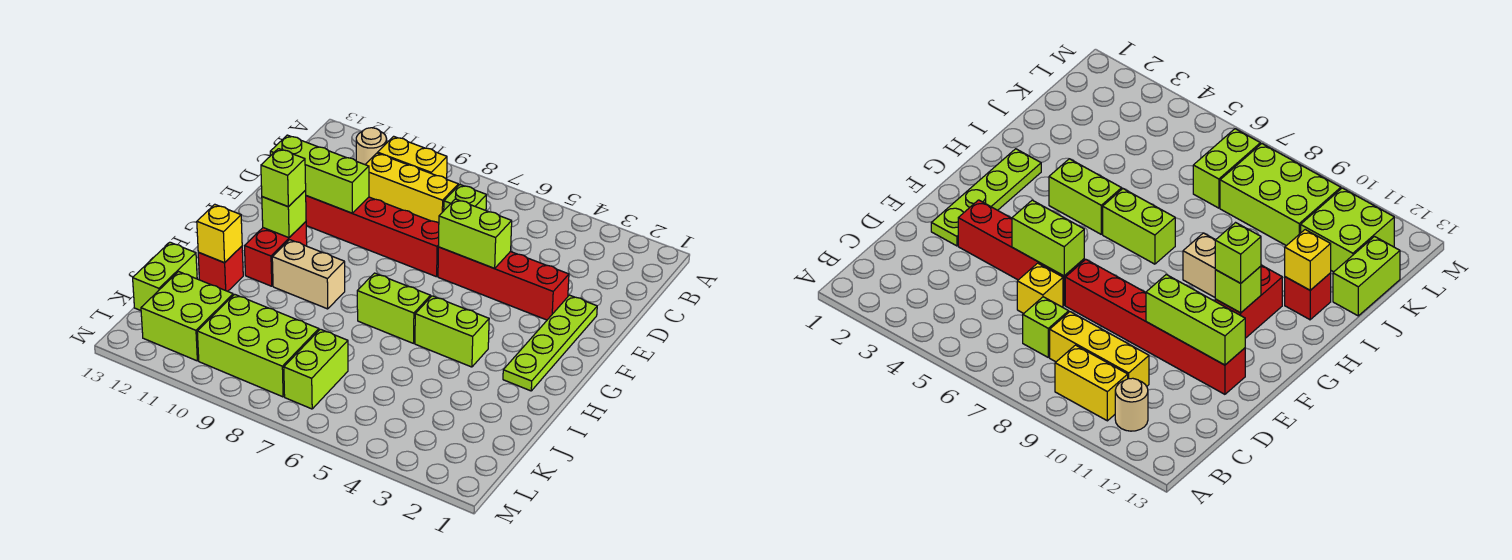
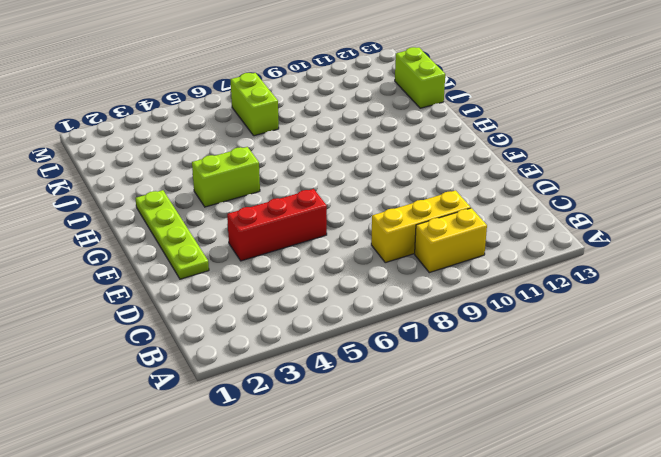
red 1x3 brick [227,189,327,261] -> red 1x4 brick [438,247,569,320]
none -> tan 1x1 round brick [356,128,387,164]
none -> lime 1x1 brick [444,184,487,210]
none -> yellow 1x1 brick [1017,263,1063,314]

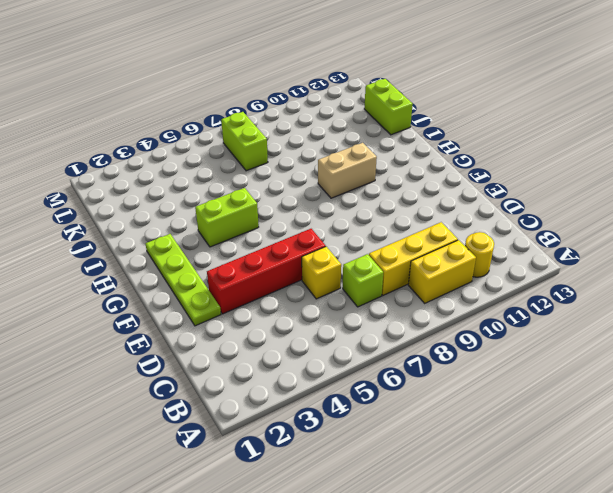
yellow 1x1 round brick [465,232,494,277] -> tan 1x1 round brick [356,128,387,164]
none -> red 1x6 brick [306,196,439,277]
none -> red 1x2 brick [245,222,307,286]
none -> lime 1x2 brick [357,273,431,343]

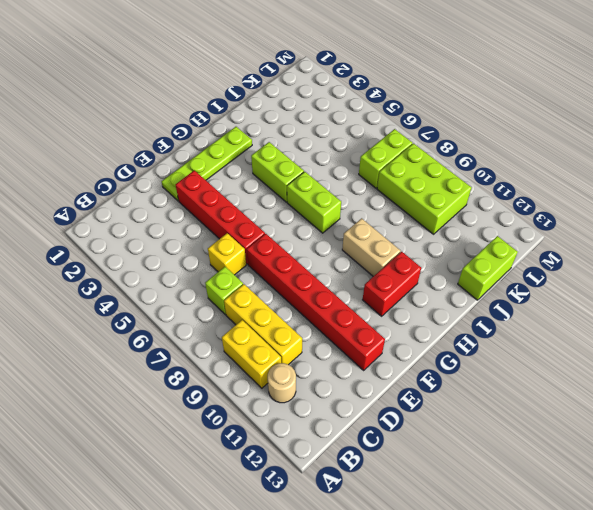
none -> red 1x1 brick [198,246,243,291]
none -> lime 2x2 brick [141,272,233,361]
none -> lime 1x2 brick [438,199,512,268]

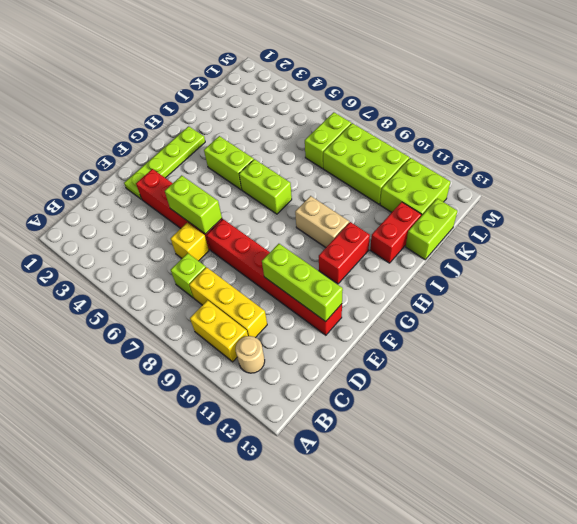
red 1x2 brick [370,202,421,263] -> red 1x1 brick [198,246,243,291]
none -> lime 1x1 brick [262,190,306,238]
none -> yellow 1x1 brick [197,204,242,263]
none -> lime 1x1 brick [261,149,306,207]

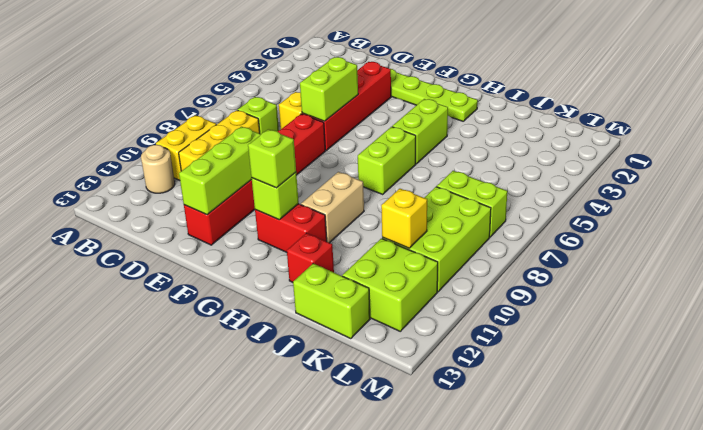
yellow 1x1 brick [381,189,427,248] -> yellow 1x1 brick moved to [197,204,242,263]

